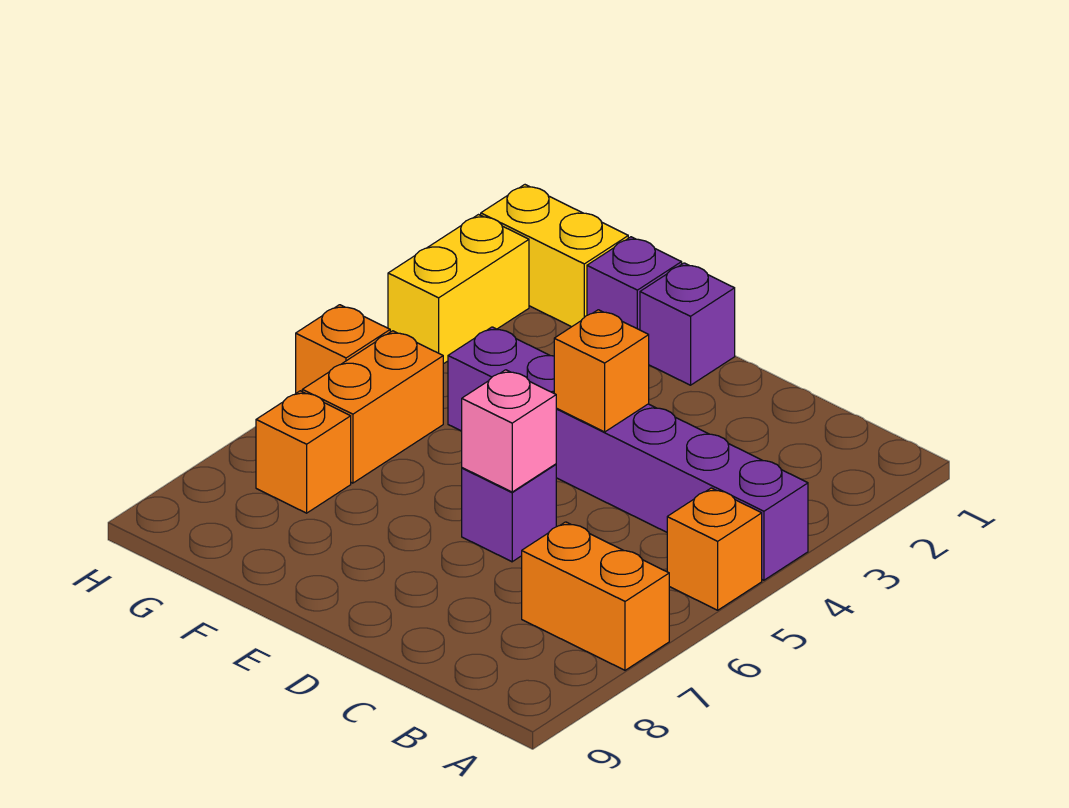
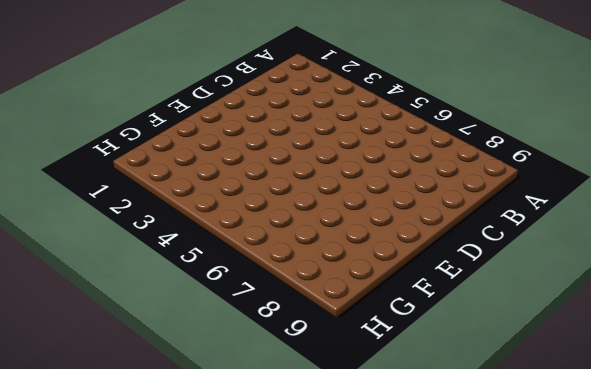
none -> purple 1x6 brick [448,327,808,580]
none -> orange 1x1 brick [667,488,762,610]
none -> orange 1x2 brick [522,522,669,670]

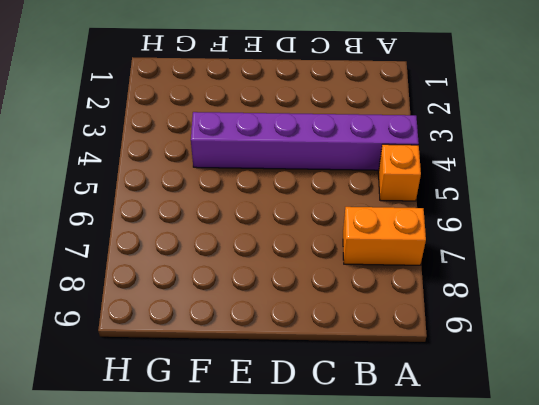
none -> purple 1x1 brick [462,464,556,562]
none -> purple 1x1 brick [640,263,735,385]
none -> purple 1x1 brick [587,237,682,330]

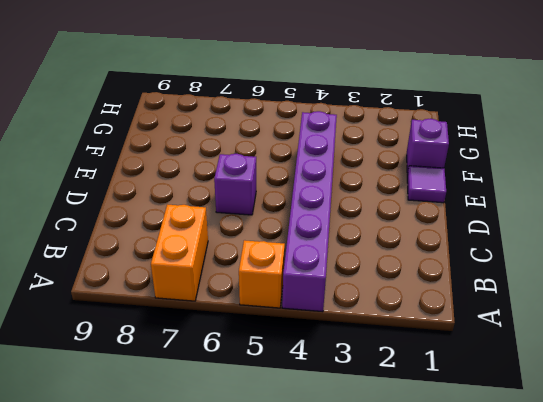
purple 1x1 tile [407,166,446,203] -> purple 1x1 brick [640,263,735,385]
none -> yellow 1x2 brick [481,185,628,327]
none -> orange 1x2 brick [302,331,443,483]
none -> orange 1x1 brick [256,391,351,513]

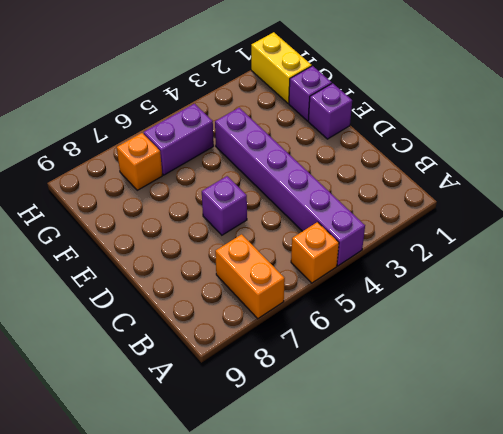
purple 1x2 brick [144,104,214,175] -> orange 1x2 brick [302,331,443,483]
none -> yellow 1x2 brick [388,215,529,364]
none -> orange 1x1 brick [296,305,390,393]
none -> orange 1x1 brick [554,310,649,432]

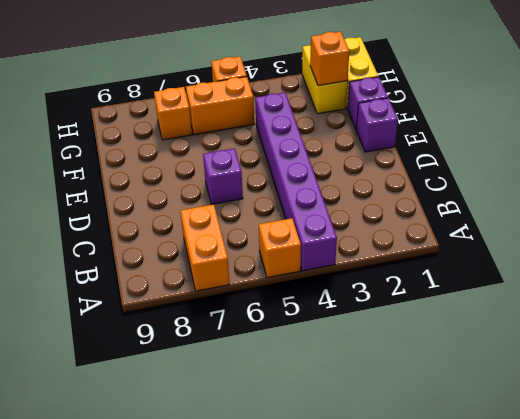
yellow 1x2 brick [302,45,348,114] -> yellow 1x2 brick turned to [388,215,529,364]
orange 1x1 brick [310,32,349,86] -> orange 1x1 brick moved to [554,310,649,432]
none -> pink 1x1 brick [462,370,556,492]

